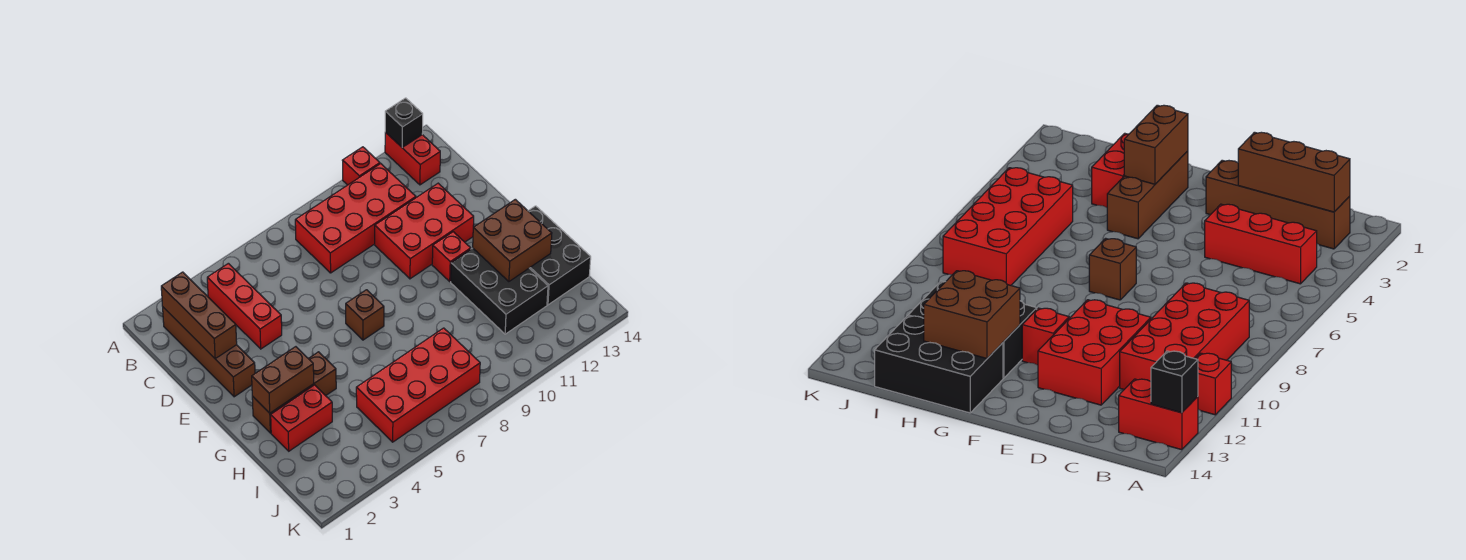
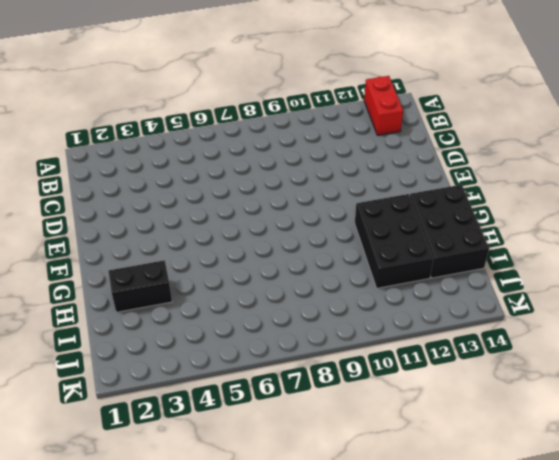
black 1x2 brick [108,260,172,312] -> red 1x2 brick [271,385,332,451]
none -> red 1x1 brick [342,147,380,185]
none -> brown 1x4 brick [163,307,255,397]
none -> red 1x3 brick [207,263,282,349]

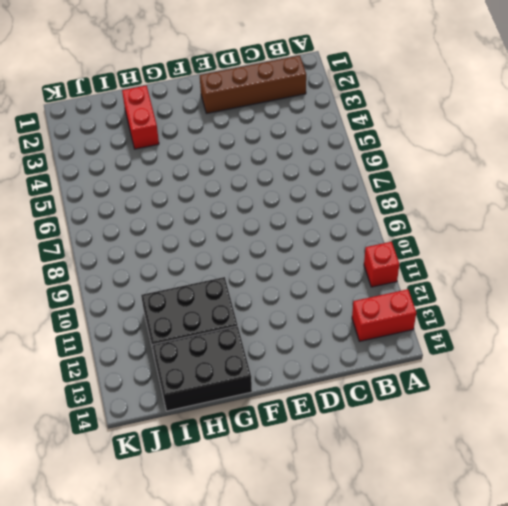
none -> red 1x3 brick [207,263,282,349]
none -> red 2x4 brick [295,164,416,273]
none -> red 2x3 brick [375,183,474,279]

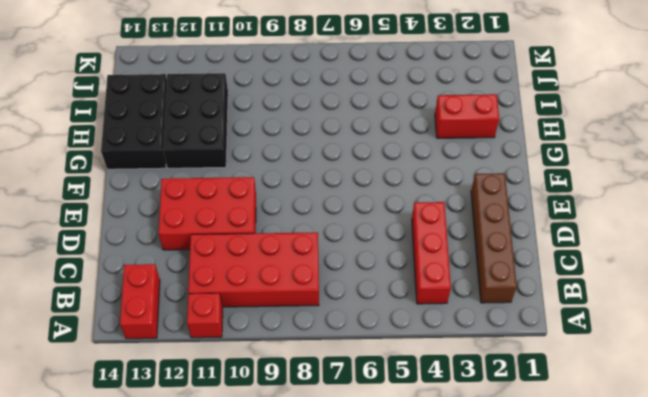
none -> brown 1x1 brick [346,290,384,340]
none -> red 1x1 brick [432,232,471,281]
none -> brown 1x3 brick [252,352,336,433]

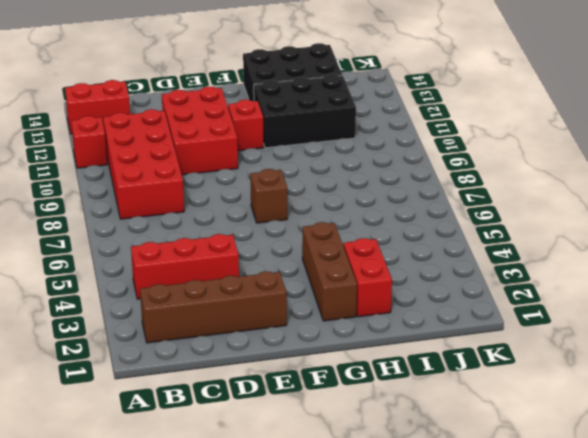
none -> red 2x4 brick [356,328,480,442]
none -> black 1x1 brick [385,98,423,147]
none -> brown 1x3 brick [161,272,237,359]

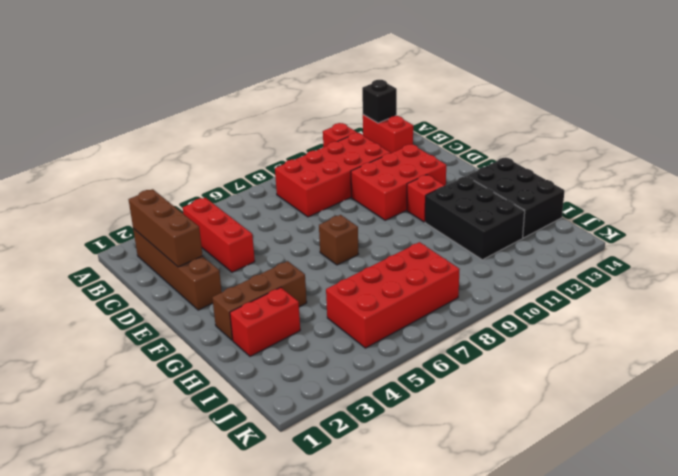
none -> brown 1x2 brick [252,347,314,413]
none -> brown 2x2 brick [473,199,552,282]

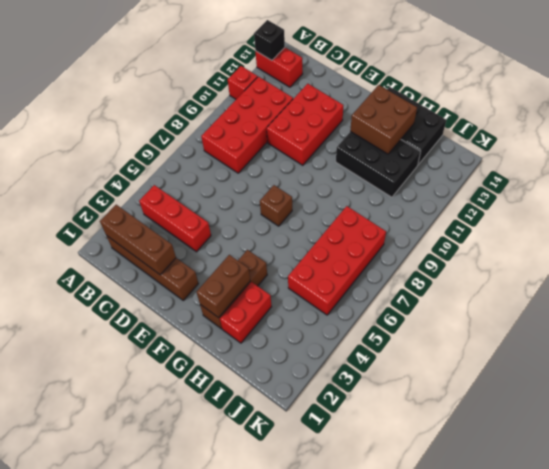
none -> red 1x1 brick [432,232,471,281]

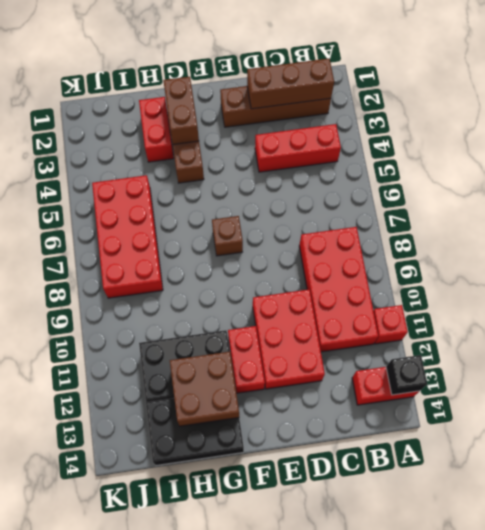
red 1x2 brick [228,326,265,393] -> red 1x1 brick [432,232,471,281]

